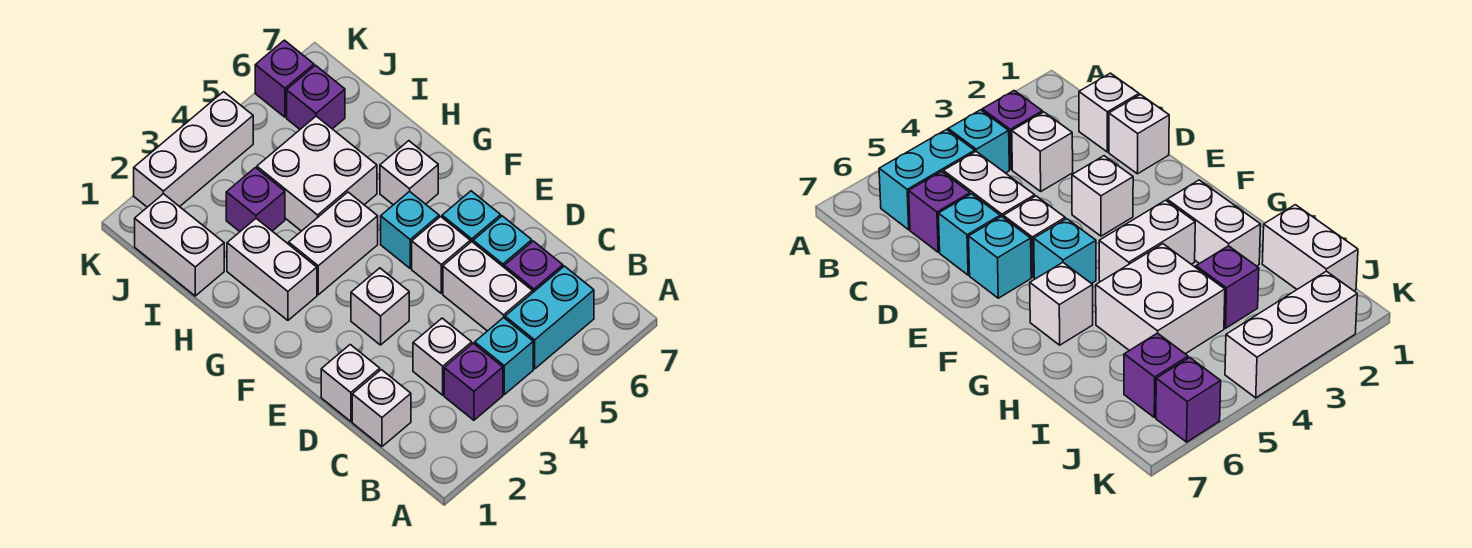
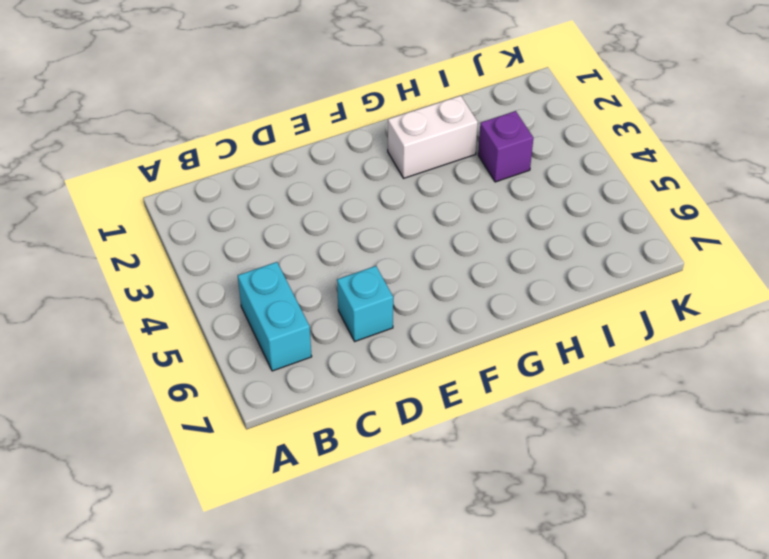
none -> purple 1x1 brick [444,343,503,420]
none -> cyan 1x1 brick [475,317,533,394]
none -> white 1x1 brick [352,370,411,447]

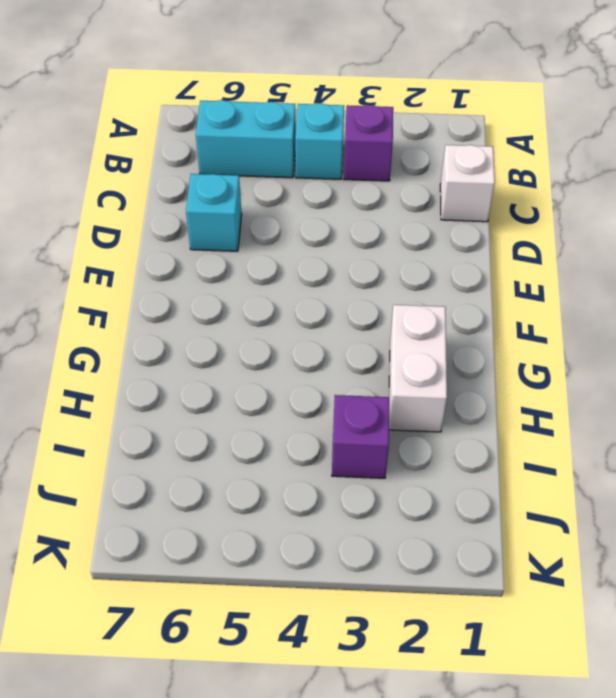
none -> white 1x1 brick [413,318,472,395]
none -> white 1x2 brick [443,242,533,331]
none -> purple 1x1 brick [504,241,563,292]

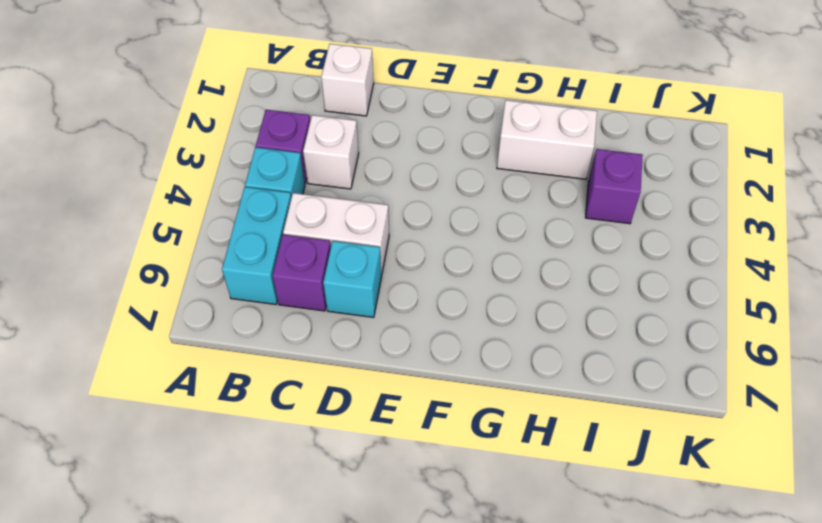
none -> white 1x1 brick [321,345,380,421]
none -> white 1x1 brick [351,268,409,345]
none -> white 1x1 brick [412,217,470,293]

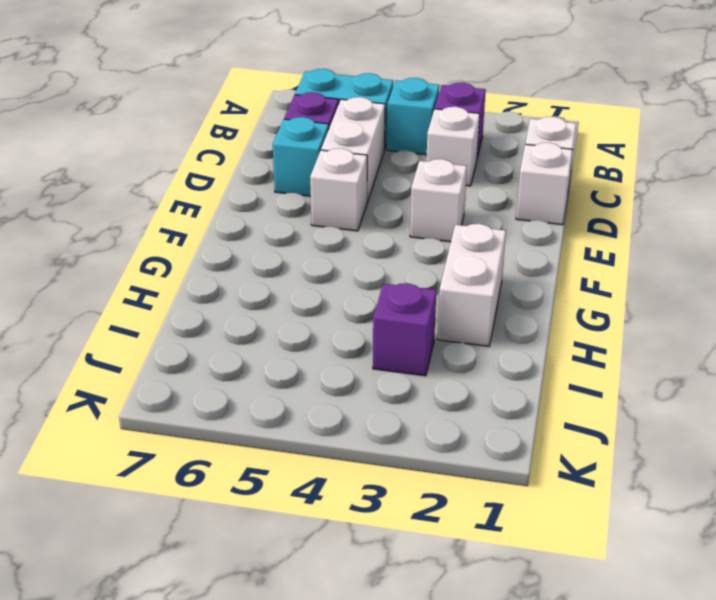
none -> cyan 1x1 brick [442,191,501,243]
none -> cyan 1x1 brick [381,191,439,268]
none -> white 1x2 brick [289,192,378,295]

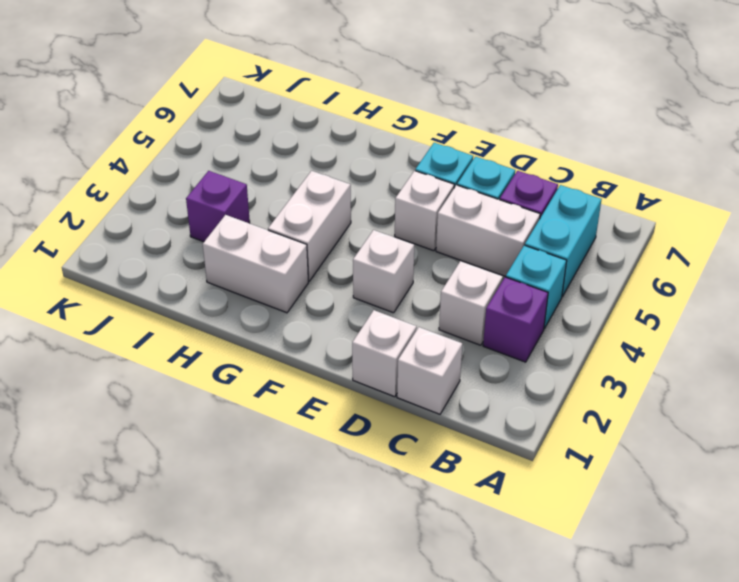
none -> cyan 1x1 brick [381,191,439,268]
none -> white 1x1 brick [380,141,438,205]
none -> white 2x2 brick [257,116,377,231]

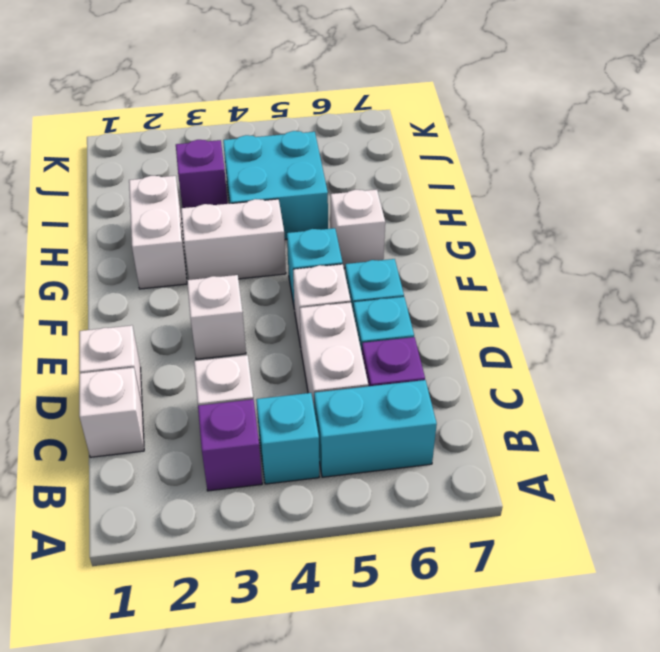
cyan 2x2 brick [223,131,328,239] -> white 2x2 brick [257,116,377,231]
none -> white 1x2 brick [135,194,224,296]
none -> purple 1x1 brick [287,65,345,129]
none -> white 1x3 brick [134,92,253,207]

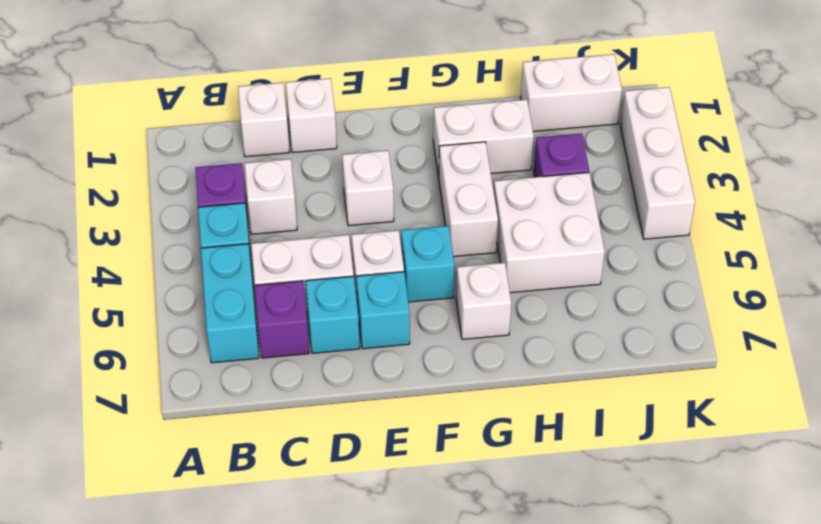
none -> purple 1x1 brick [287,65,345,129]
none -> purple 1x1 brick [255,40,314,117]

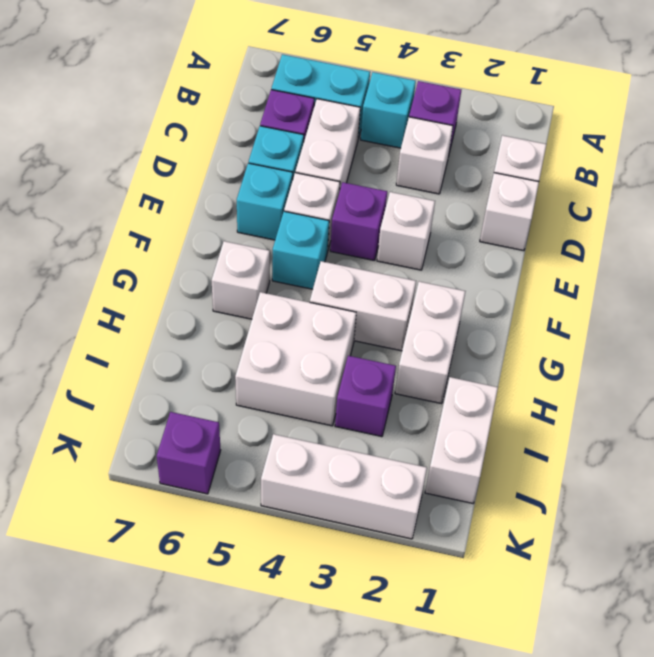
purple 1x1 brick [330,182,387,261] -> purple 1x1 brick moved to [287,65,345,129]

